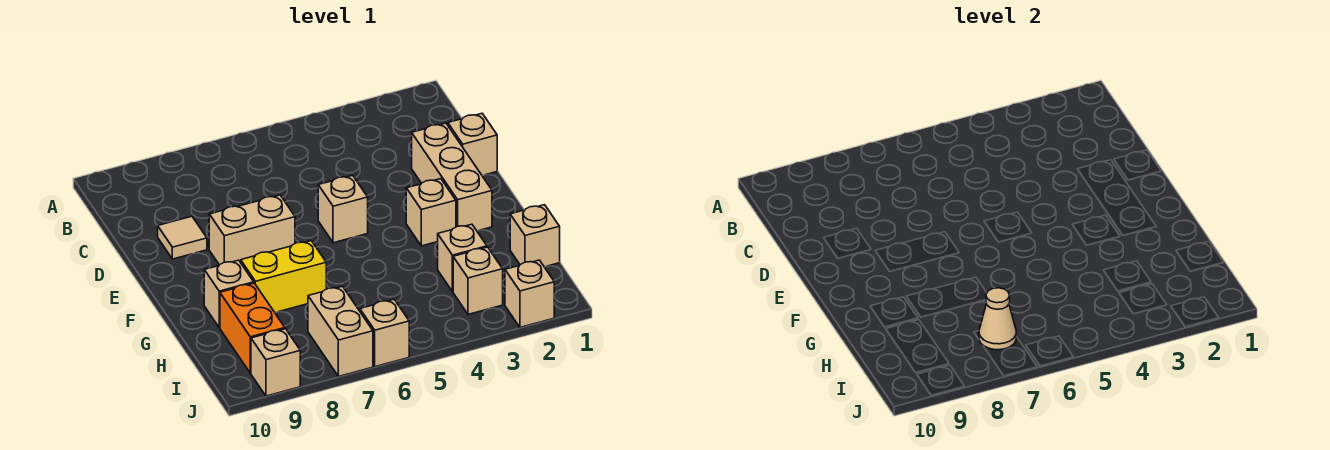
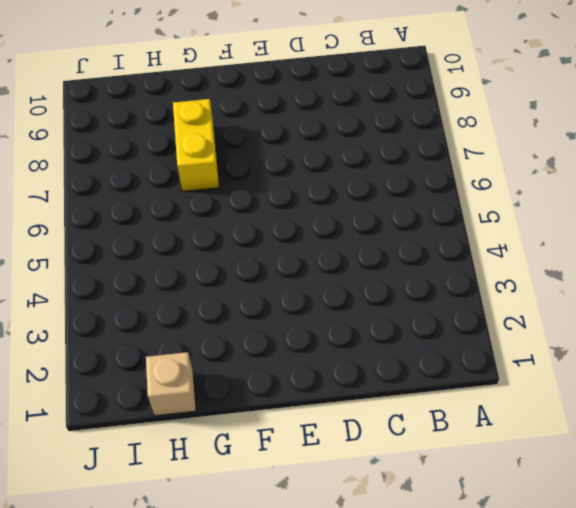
none -> tan 1x1 brick [448,114,497,175]
none -> tan 1x3 brick [412,123,492,231]
none -> tan 1x1 tile [158,216,207,259]

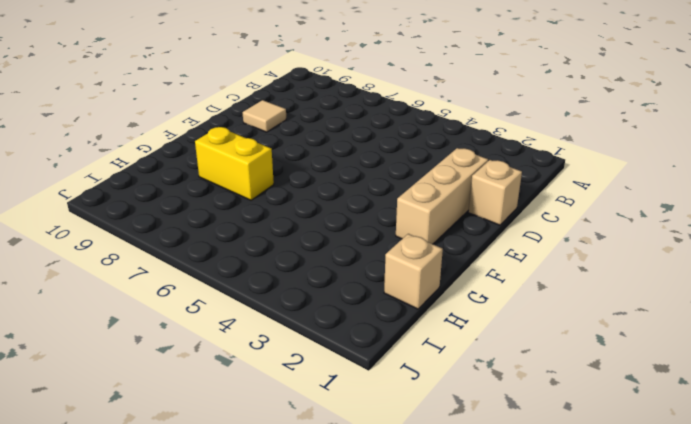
none -> tan 1x1 brick [318,175,368,243]
none -> tan 1x2 brick [209,195,295,265]
none -> tan 1x1 brick [406,179,456,246]

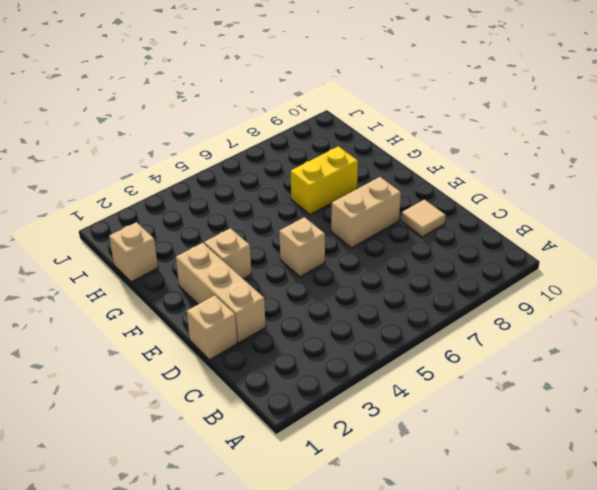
none -> tan 1x1 brick [204,260,254,328]
none -> tan 1x1 brick [438,224,487,292]
none -> orange 1x2 brick [220,283,285,373]

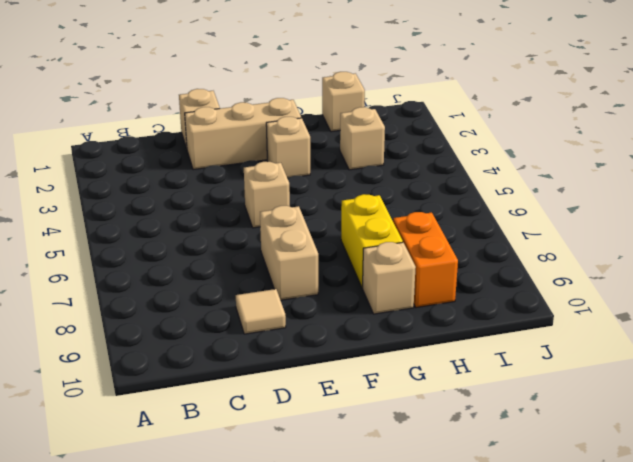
orange 1x2 brick [393,212,458,308] -> orange 1x2 brick turned to [220,283,285,373]
none -> tan 1x1 brick [453,247,503,314]
none -> tan 1x2 brick [308,286,373,376]
none -> tan 1x1 brick [505,260,554,327]

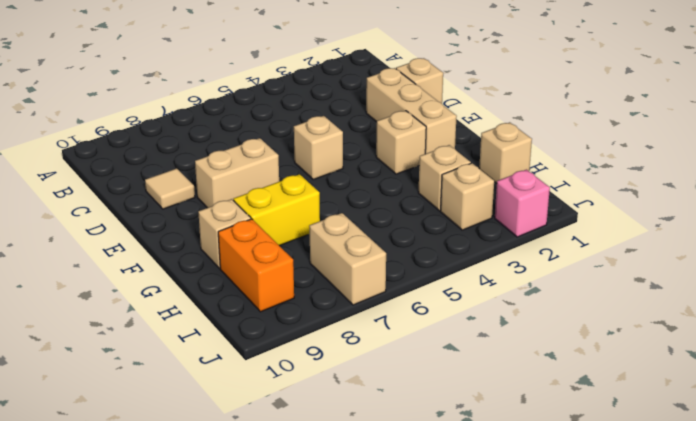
pink 1x1 brick [495,170,550,237] -> tan 1x1 brick [505,260,554,327]
none -> tan 1x1 brick [360,299,409,367]
none -> tan 1x1 brick [251,329,300,396]
none -> tan 1x1 cone [979,288,1016,350]

